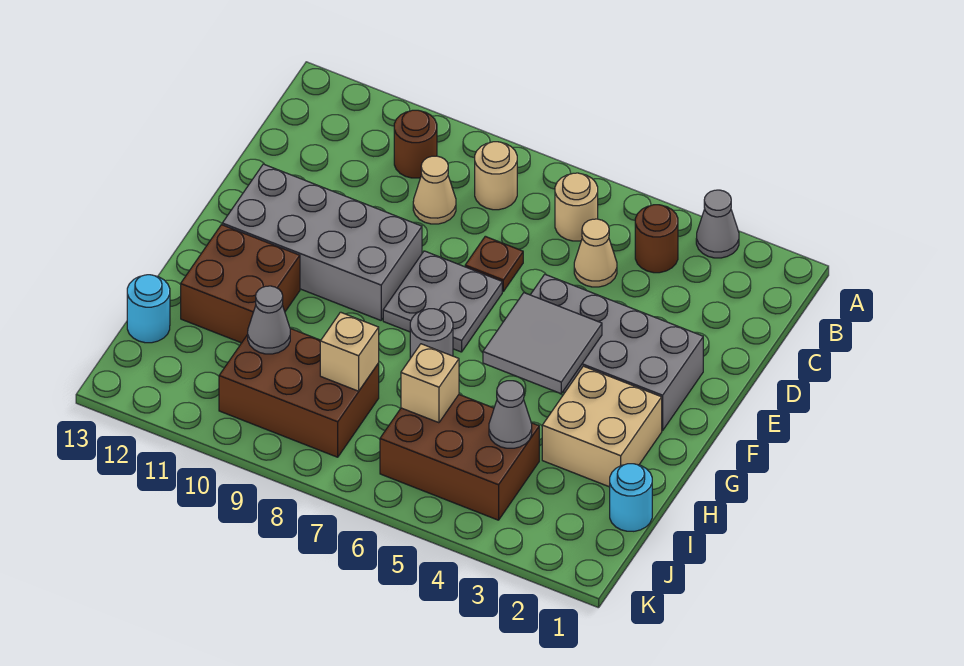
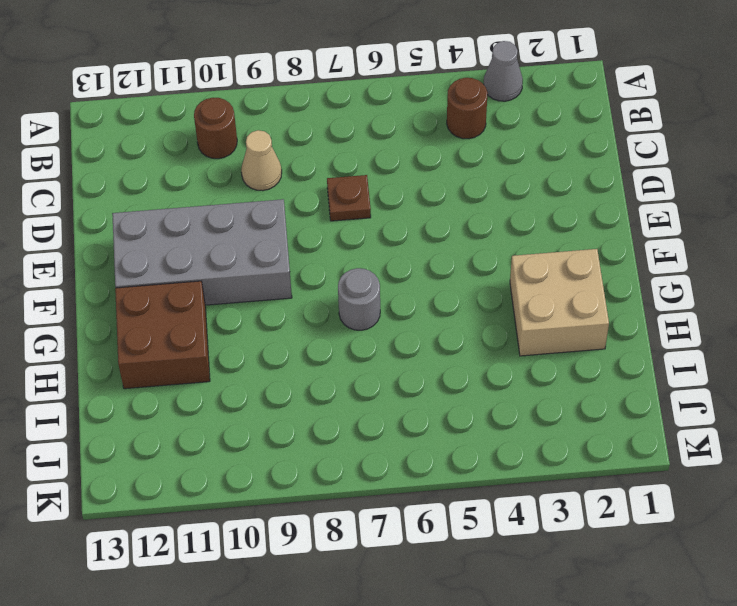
none -> tan 1x1 round brick [555,173,598,241]
none -> tan 1x1 round brick [475,142,517,210]
none -> tan 1x1 cone [574,219,617,287]

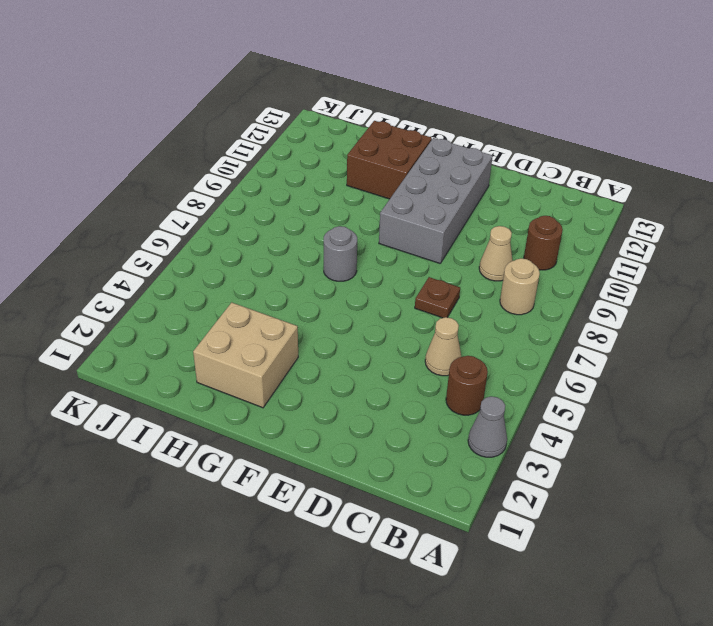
none -> tan 1x1 round brick [555,173,598,241]
none -> grey 2x4 brick [531,274,703,431]
none -> grey 2x2 plate [383,251,502,352]

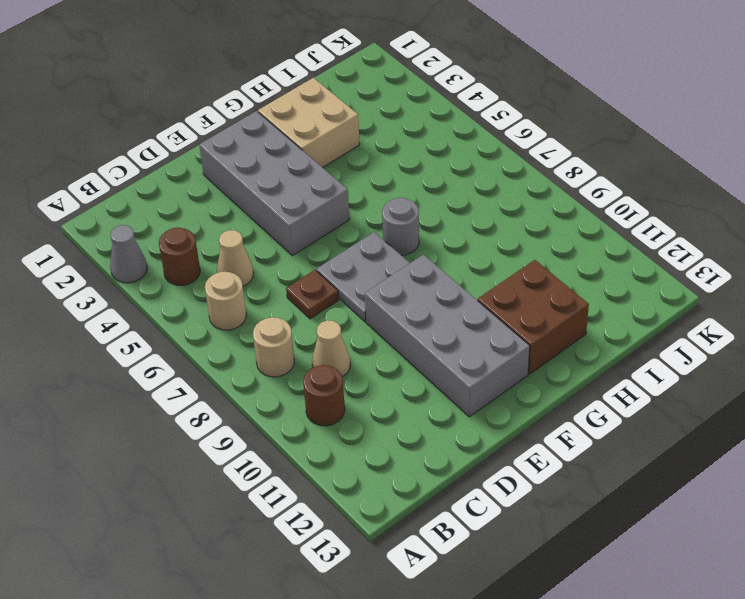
none -> cyan 1x1 round brick [610,464,652,531]
none -> brown 2x3 brick [380,395,539,520]
none -> brown 2x3 brick [219,328,379,457]

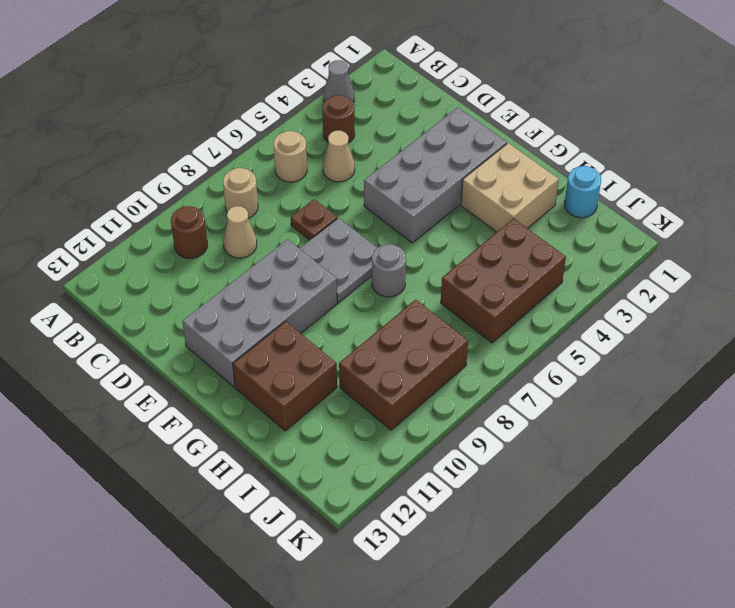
none -> cyan 1x1 round brick [127,275,170,343]
none -> grey 2x2 tile [483,293,602,393]
none -> grey 1x1 cone [489,381,532,448]

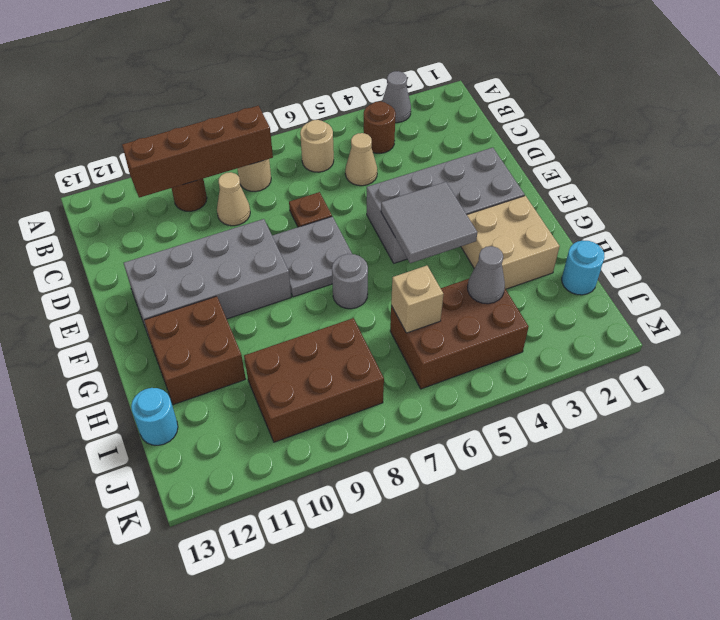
brown 1x4 brick [122,106,273,198] -> none
none -> tan 1x1 brick [320,312,379,391]
none -> grey 1x1 cone [248,286,290,354]

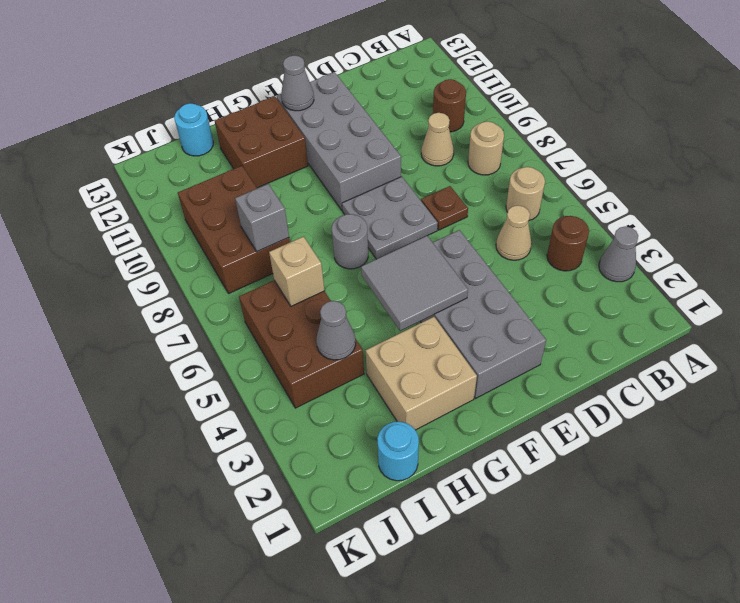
grey 1x1 cone [281,55,314,111] -> grey 1x1 cone moved to [248,286,290,354]
grey 1x1 brick [235,184,289,252] -> tan 1x1 brick [320,312,379,391]

